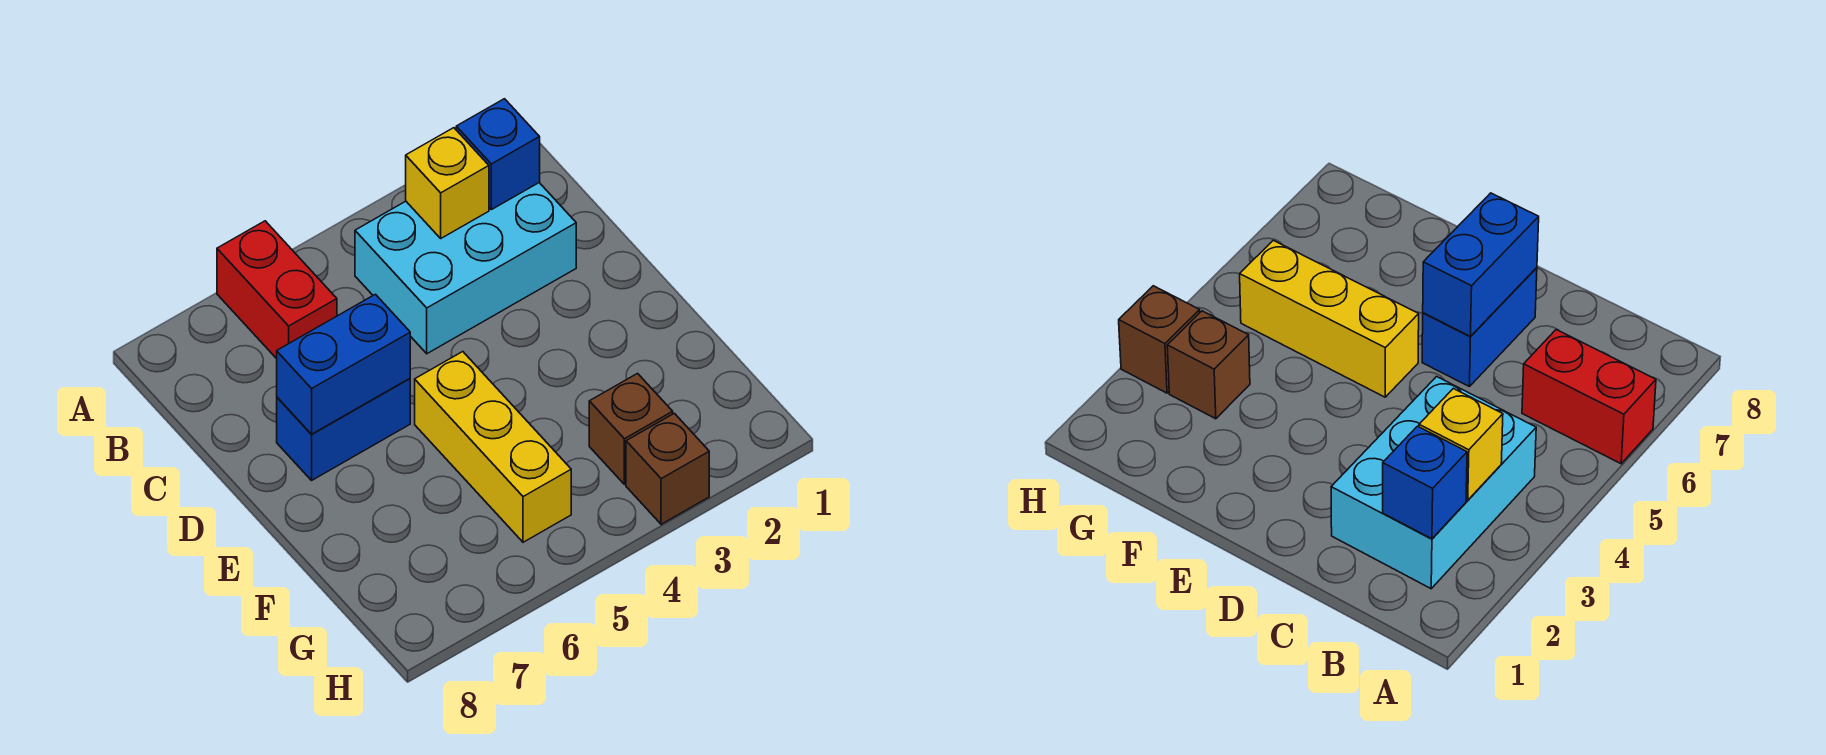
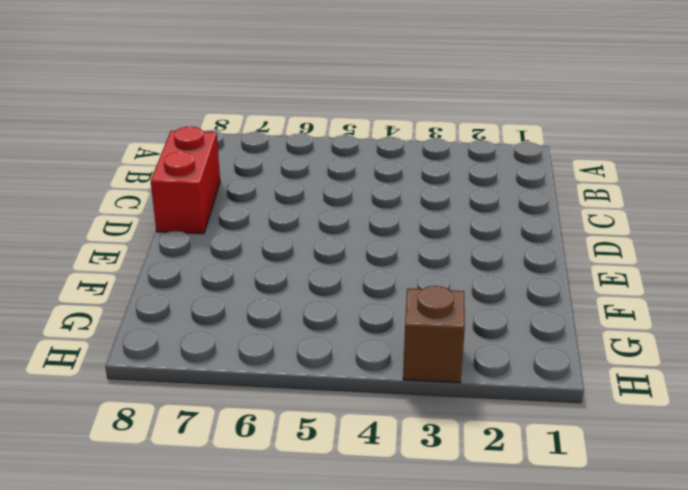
red 1x2 brick [151,127,220,234] -> red 1x2 brick moved to [217,221,337,359]
none -> cyan 2x3 brick [355,183,576,354]
none -> blue 1x2 brick [277,378,410,480]

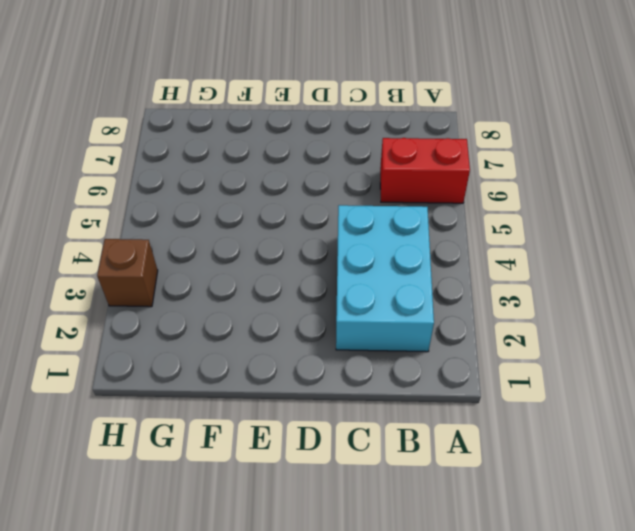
none -> blue 1x2 brick [277,378,410,480]
none -> yellow 1x3 brick [415,352,571,542]

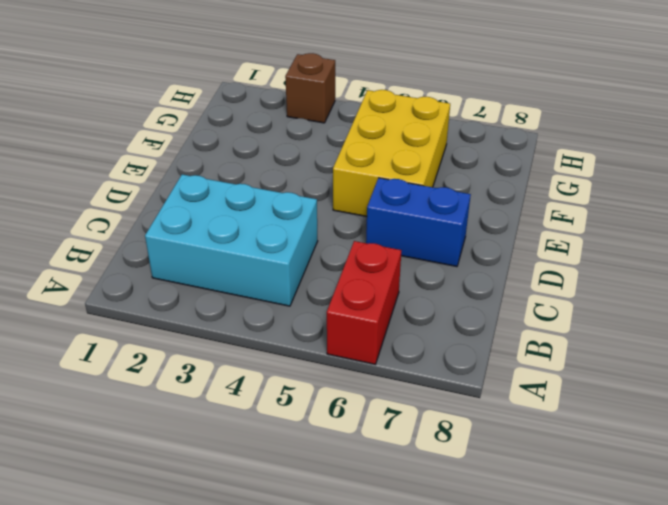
yellow 2x3 brick [333,90,450,216] -> yellow 1x3 brick [415,352,571,542]
none -> brown 1x1 brick [589,374,673,484]
none -> blue 1x1 brick [456,99,540,210]

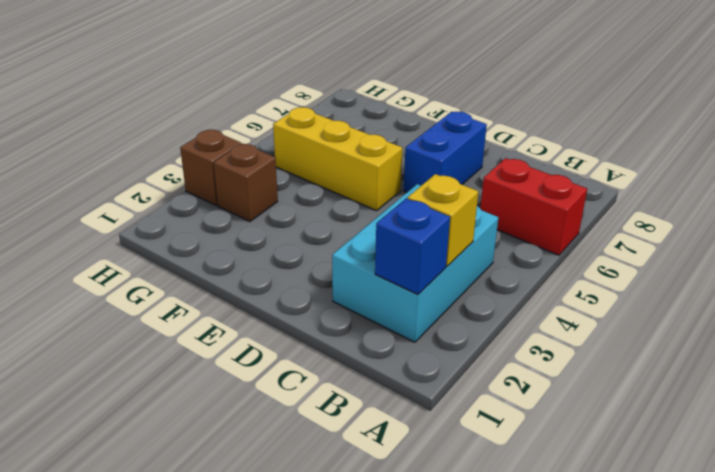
none -> blue 1x2 brick [277,294,410,434]

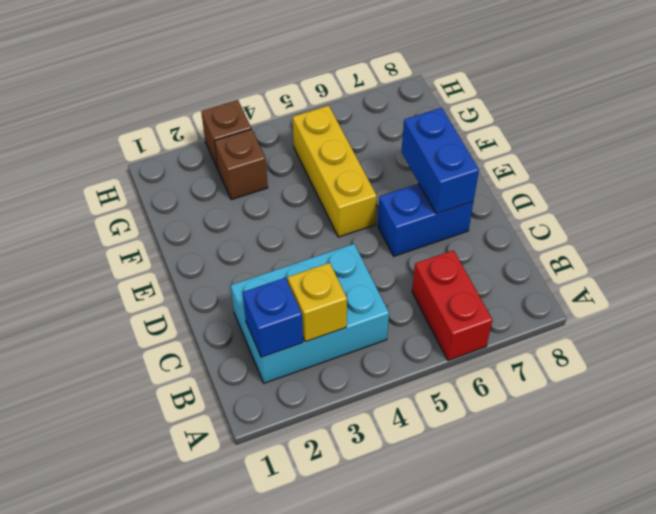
blue 1x2 brick [401,108,479,214] -> blue 1x2 brick turned to [277,294,410,434]

